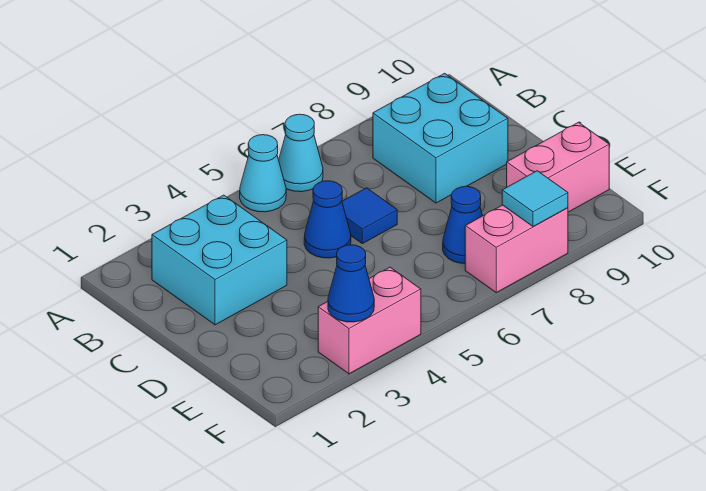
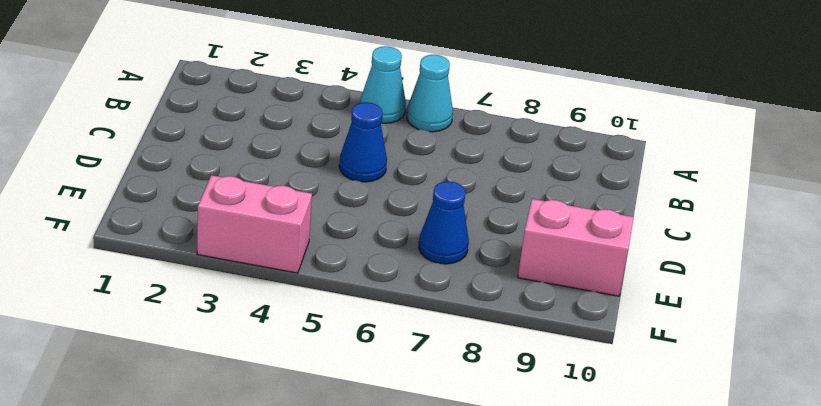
none -> cyan 2x2 brick [152,195,287,325]
none -> cyan 2x2 brick [373,73,508,203]
none -> blue 1x1 tile [342,188,397,244]

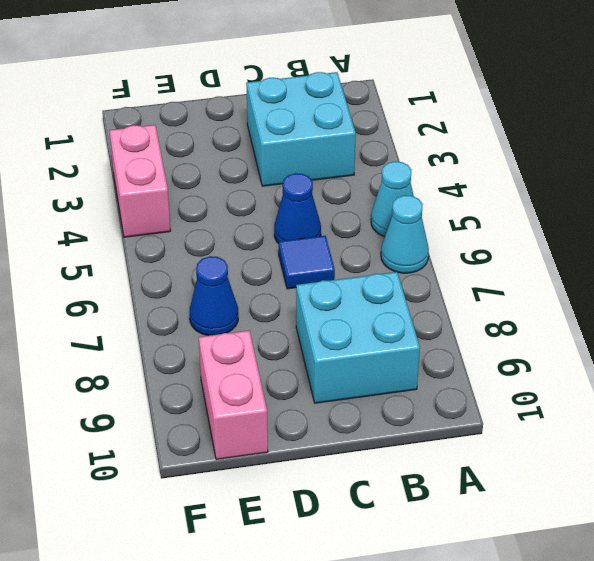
none -> pink 1x2 brick [465,205,568,293]
none -> blue 1x1 cone [328,245,374,322]
none -> cyan 1x1 tile [502,171,568,226]

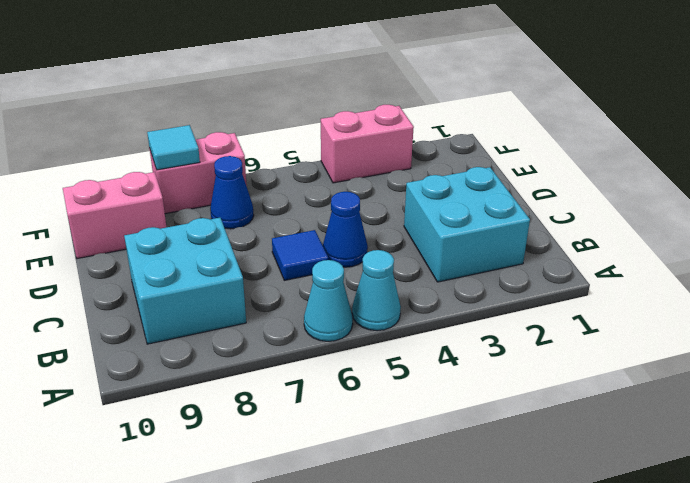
none -> blue 1x1 cone [328,245,374,322]

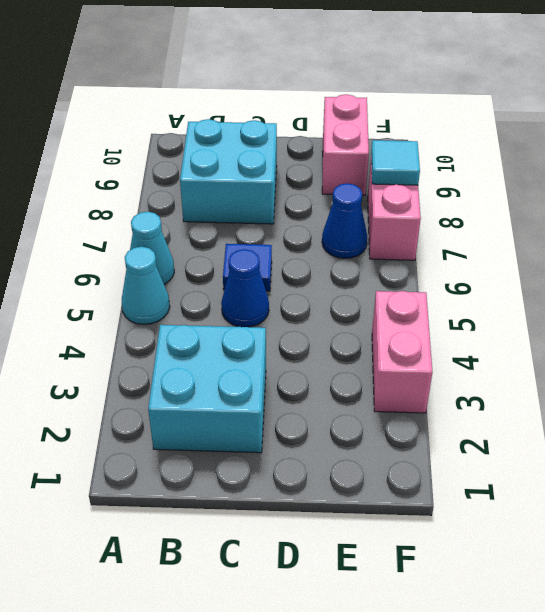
none -> blue 1x1 cone [328,245,374,322]

